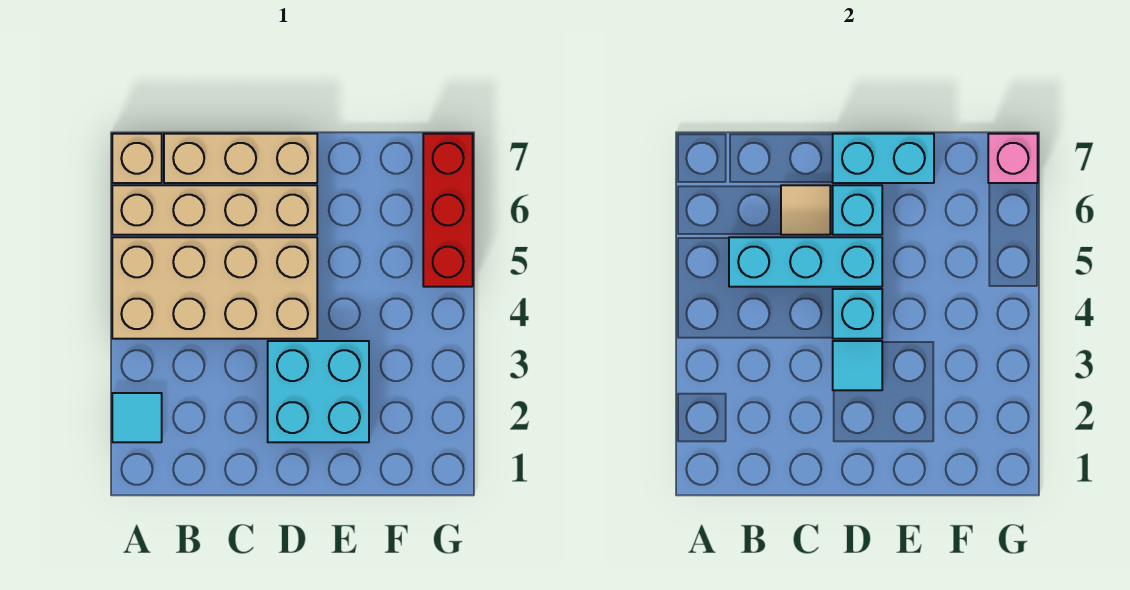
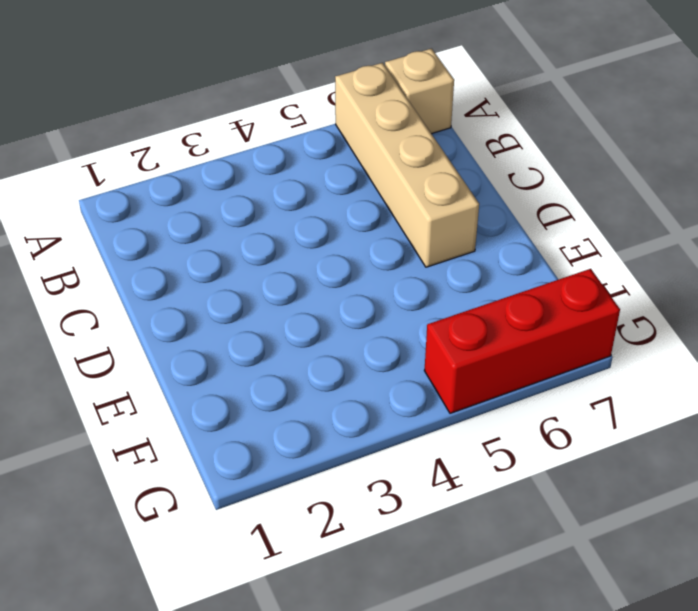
none -> cyan 1x1 tile [112,393,162,442]
none -> tan 2x4 brick [112,237,317,339]
none -> tan 1x3 brick [164,134,317,183]

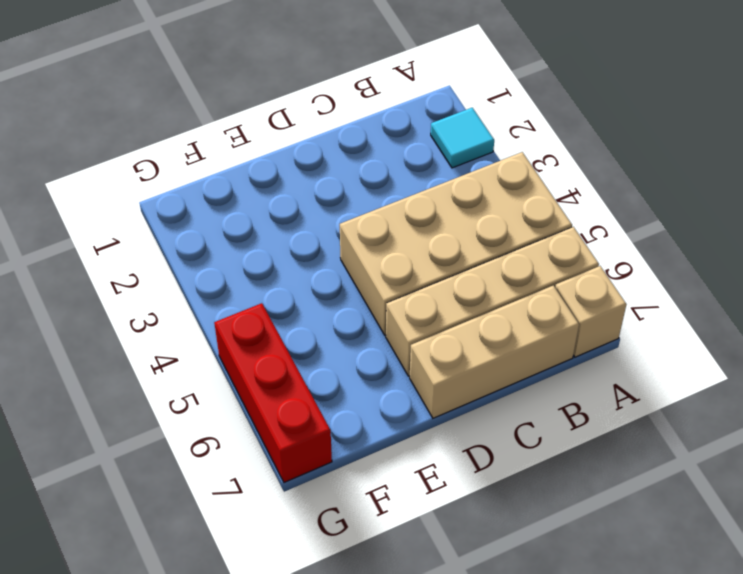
none -> cyan 2x2 brick [268,341,369,442]
none -> cyan 1x3 brick [729,237,882,287]
none -> tan 1x1 tile [781,185,830,235]

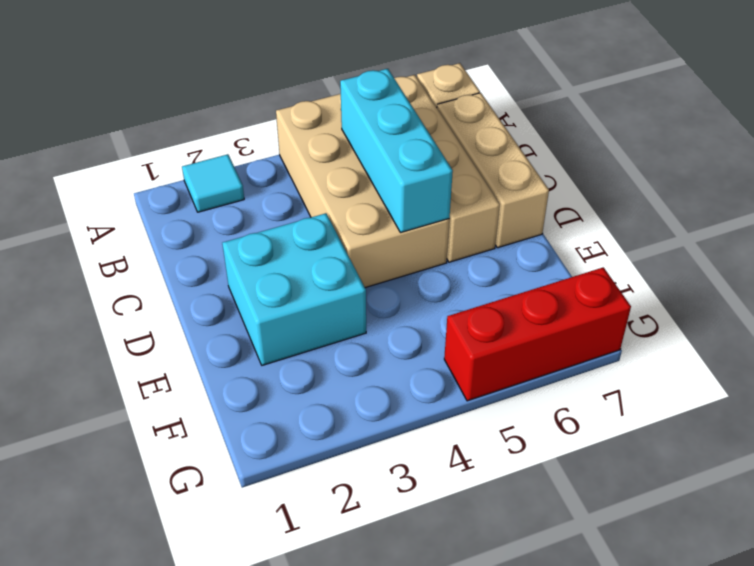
none -> tan 1x1 tile [781,185,830,235]
none -> cyan 1x1 tile [833,341,882,390]
none -> cyan 1x1 brick [833,289,882,339]

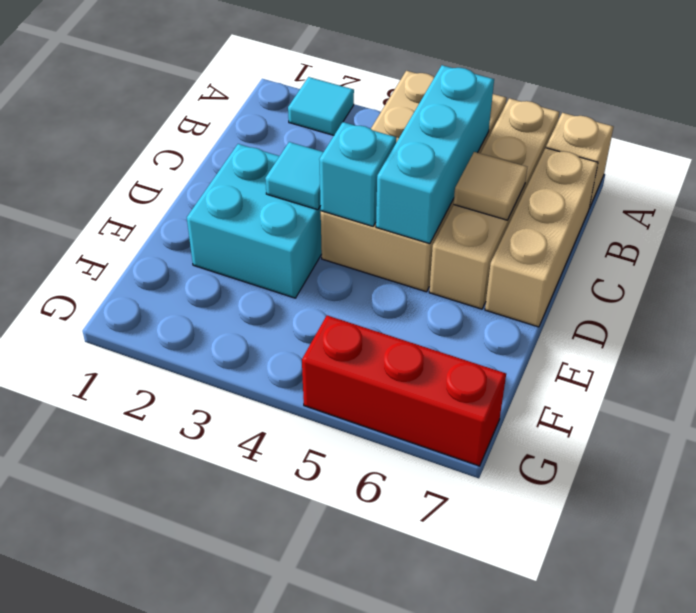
none -> cyan 1x1 brick [833,185,882,235]
none -> cyan 1x2 brick [833,134,934,183]
none -> pink 1x1 brick [988,134,1038,183]

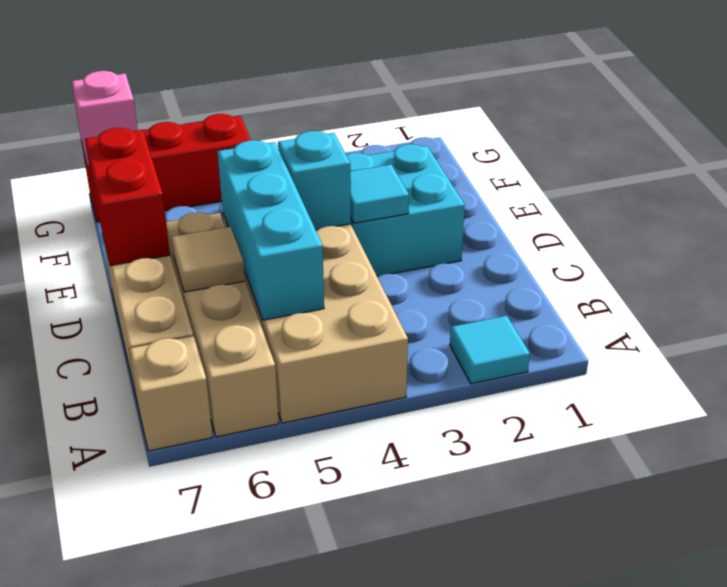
red 1x2 brick [85,128,170,266] -> cyan 1x2 brick [833,134,934,183]
none -> cyan 1x1 brick [833,185,882,235]

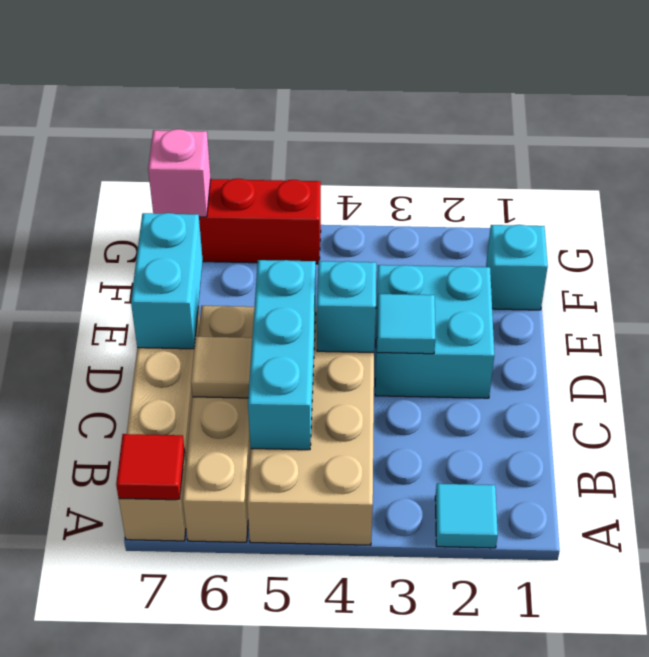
red 1x1 tile [116,434,184,500] -> none
cyan 1x1 brick [486,225,548,310] -> cyan 1x1 brick moved to [833,185,882,235]

